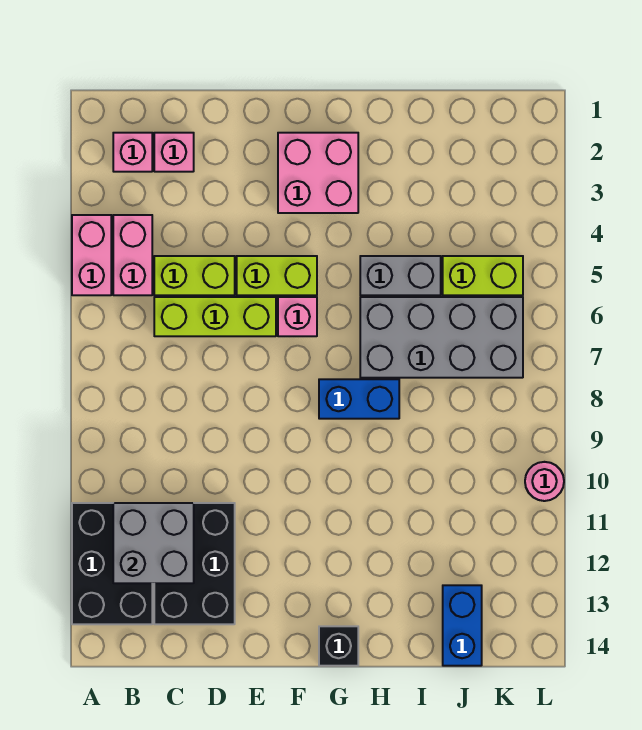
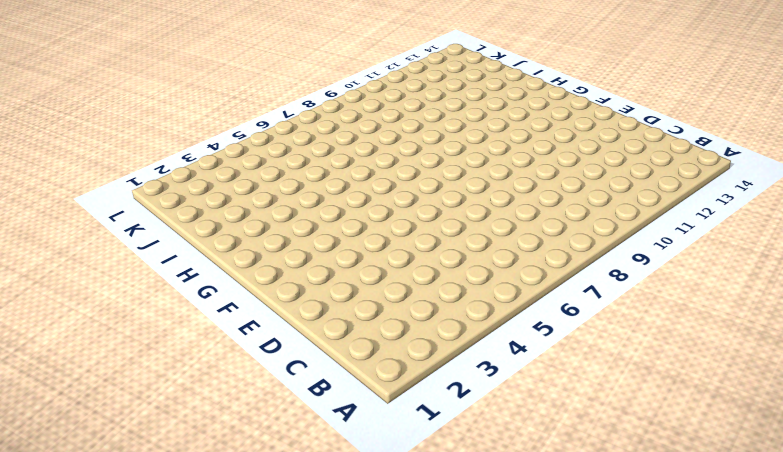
none -> pink 1x2 brick [72,215,111,295]
none -> black 2x3 brick [72,503,152,624]
none -> pink 1x1 brick [113,133,152,172]

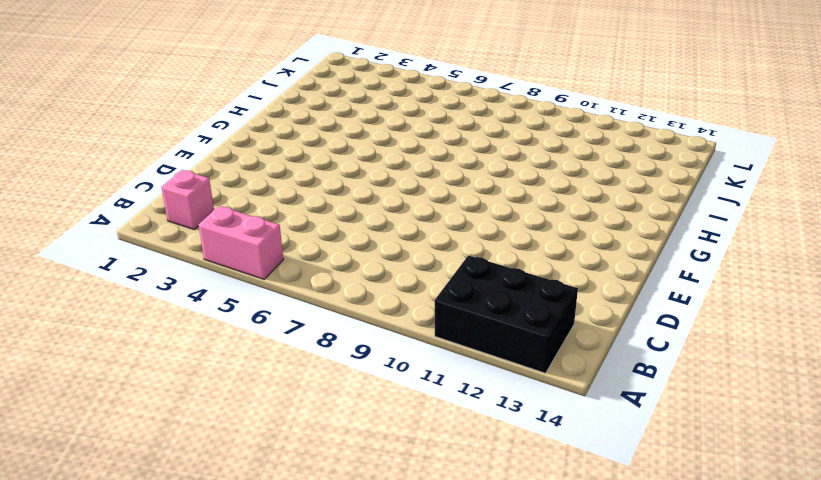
none -> pink 1x2 brick [113,215,152,295]
none -> pink 1x1 brick [154,133,194,172]
none -> lime 1x2 brick [154,256,235,295]

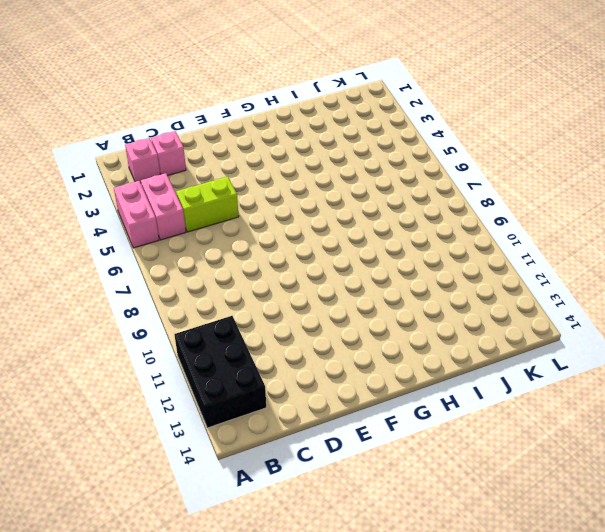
none -> lime 1x3 brick [154,297,276,336]
none -> black 2x3 brick [154,503,235,624]
none -> lime 1x2 brick [237,256,317,295]

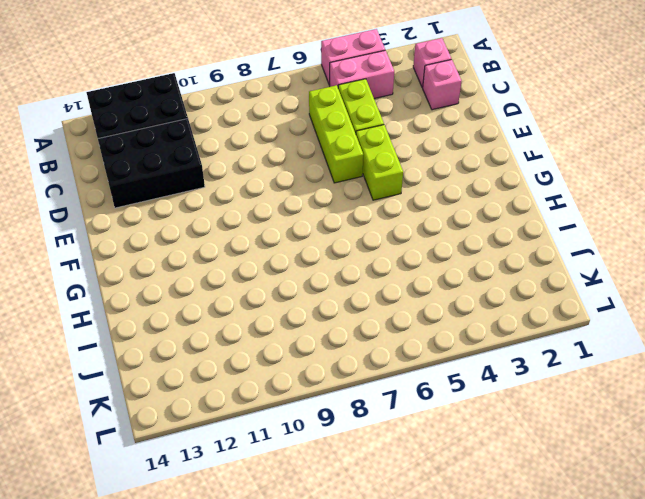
none -> pink 2x2 brick [278,133,358,213]
none -> pink 1x1 brick [278,297,317,336]
none -> blue 1x2 brick [319,379,399,419]

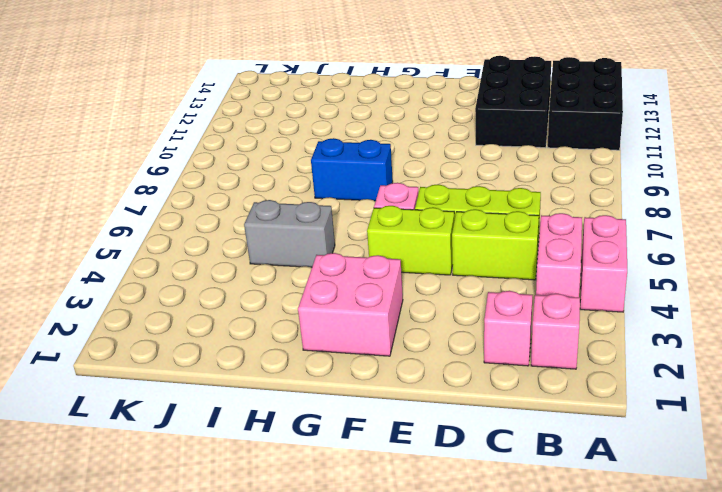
none -> black 1x1 brick [319,626,358,666]
none -> grey 2x4 brick [360,297,523,378]
none -> lime 1x2 brick [443,256,523,295]

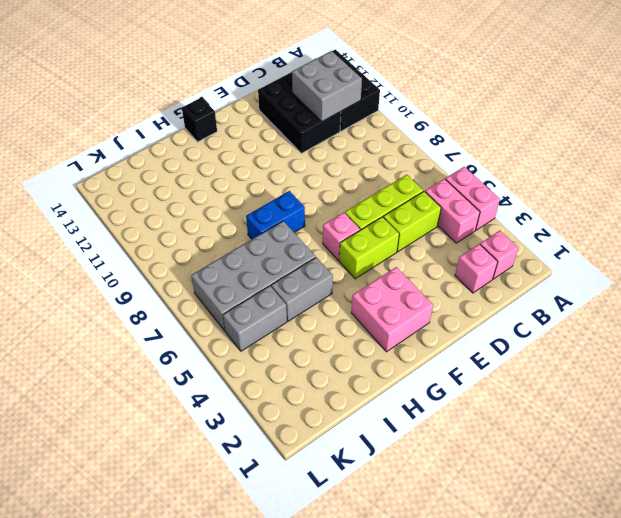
grey 1x2 brick [223,286,287,351] -> lime 1x2 brick [443,256,523,295]
none -> blue 1x2 brick [443,585,482,666]
none -> pink 1x1 round brick [525,462,564,501]

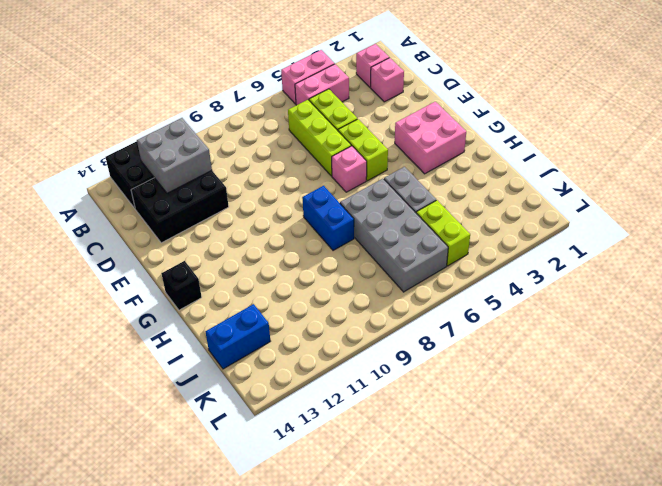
none -> pink 1x1 round brick [525,462,564,501]

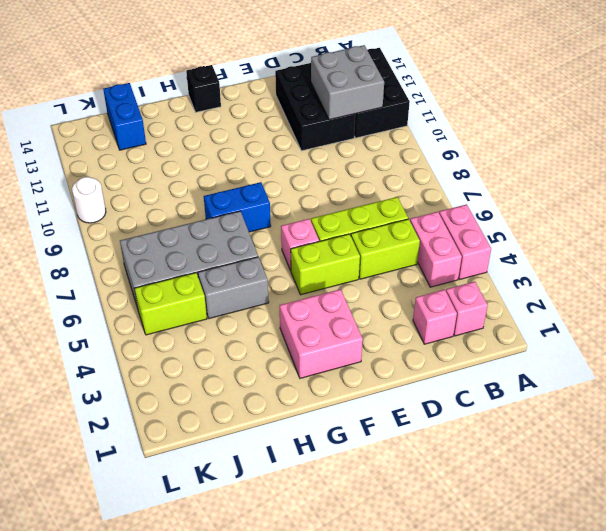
white 1x1 round brick [72,177,106,223] -> pink 1x1 round brick [525,462,564,501]

